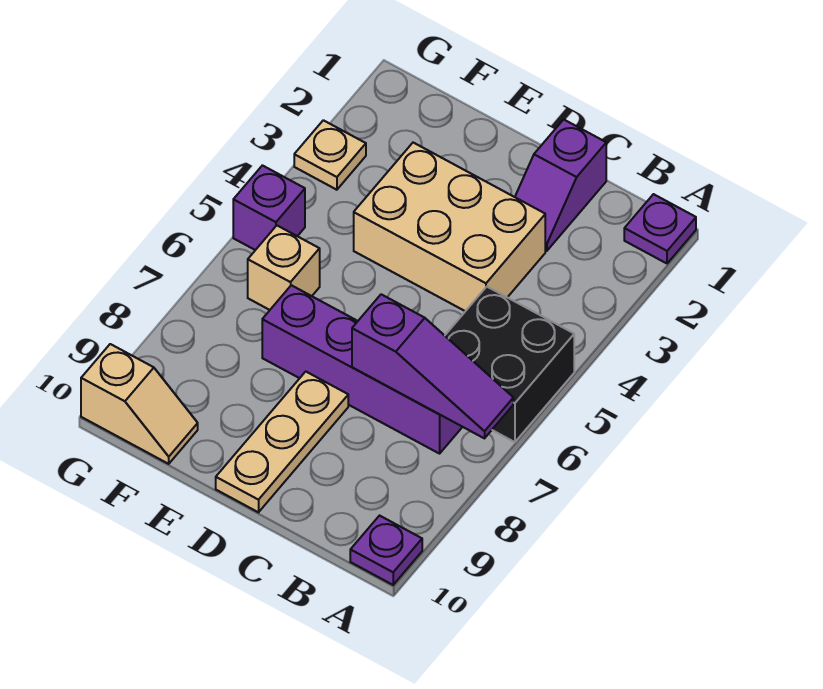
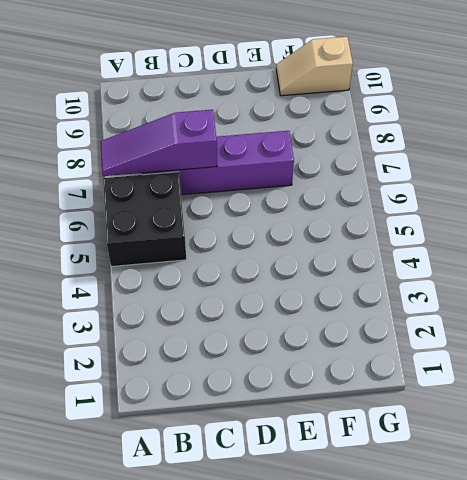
none -> purple 1x1 plate [624,194,696,263]
none -> purple 1x1 plate [350,516,422,585]
none -> purple 1x2 slope [515,120,606,251]

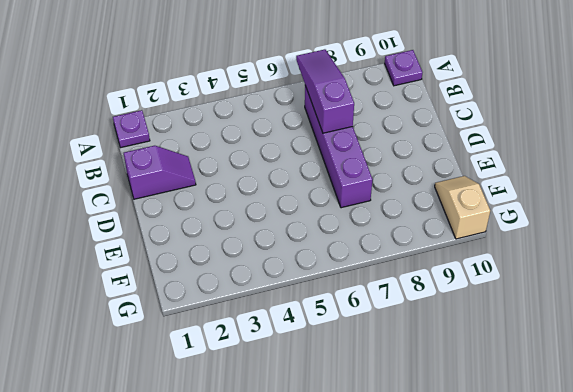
none -> black 2x2 brick [445,287,574,442]
none -> tan 2x3 brick [354,143,545,311]
none -> tan 1x3 plate [216,372,348,512]

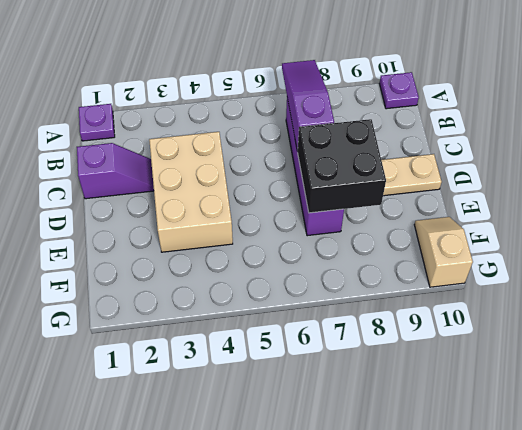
black 2x2 brick [297,119,386,213] -> black 2x2 brick moved to [445,287,574,442]
none -> tan 1x1 brick [248,226,320,310]
none -> tan 1x1 plate [294,120,366,190]
none -> purple 1x1 brick [233,165,305,250]

